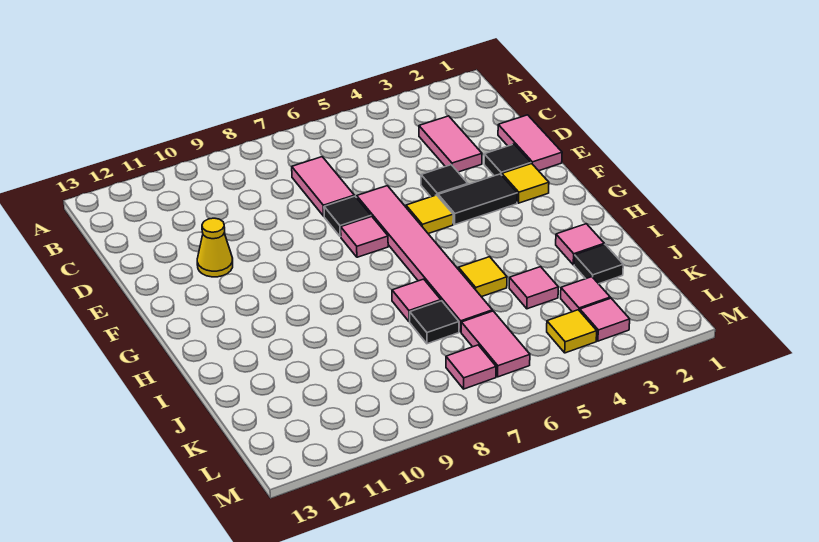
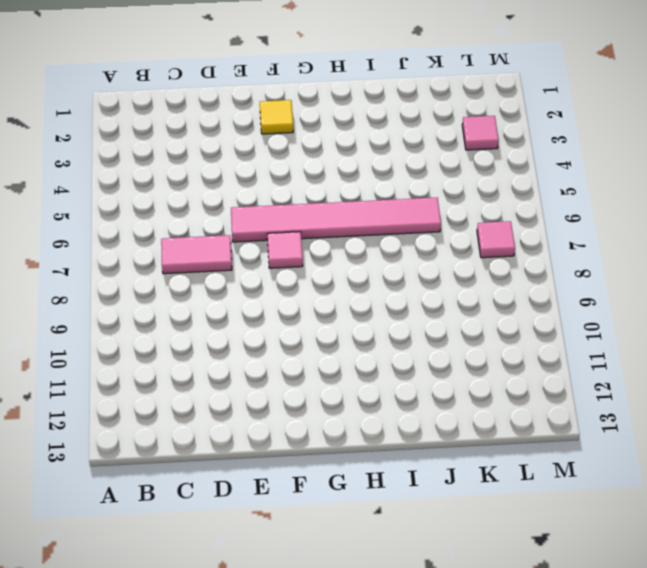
none -> pink 1x2 tile [419,116,482,172]
none -> pink 1x2 tile [498,115,562,171]
none -> black 1x1 tile [484,144,531,176]

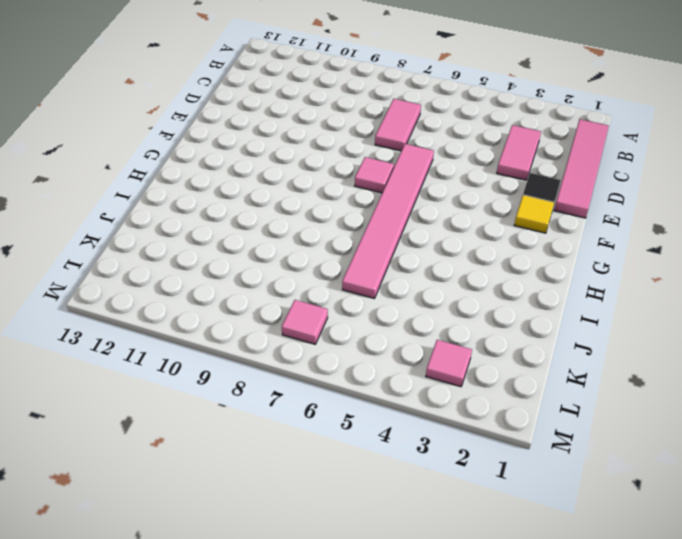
pink 1x4 tile [554,119,609,218] -> pink 1x2 tile [498,115,562,171]
none -> black 1x1 tile [421,165,468,197]
none -> black 1x1 tile [324,196,371,237]
none -> yellow 1x1 cone [197,218,233,277]

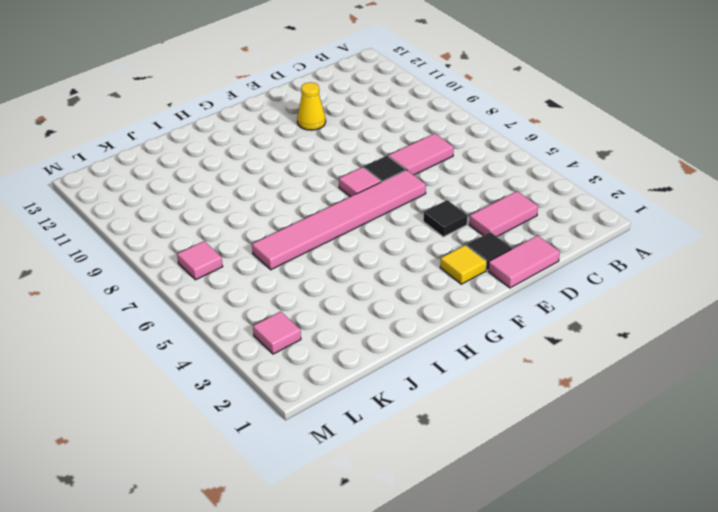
none -> black 1x2 tile [438,174,517,224]
none -> yellow 1x1 tile [406,195,453,234]
none -> pink 1x1 tile [556,224,604,265]

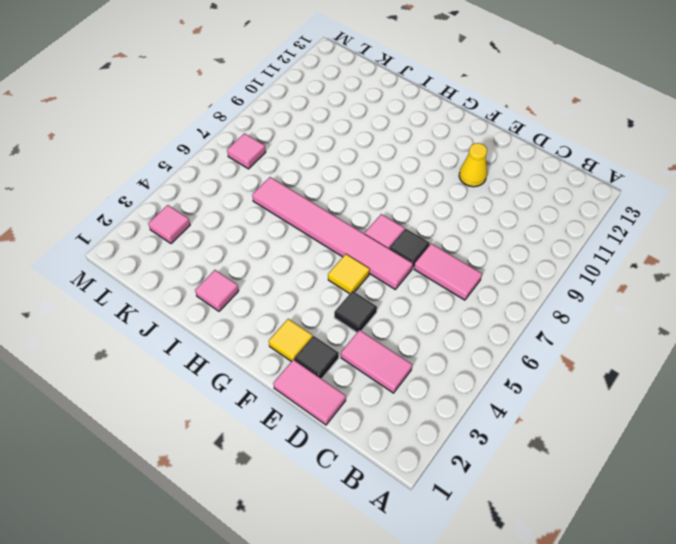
none -> black 1x2 tile [438,174,517,224]
none -> yellow 1x1 tile [458,257,507,297]
none -> pink 1x1 tile [392,279,441,322]

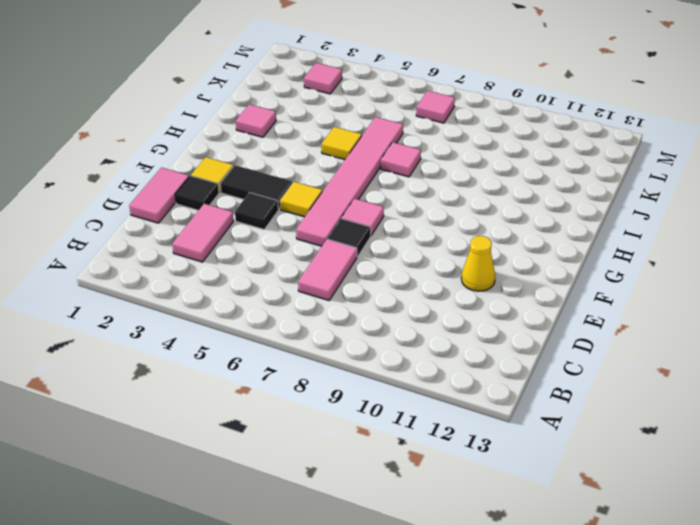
none -> black 1x1 tile [574,244,623,284]
none -> pink 1x1 tile [509,267,558,309]
none -> black 1x1 tile [410,301,459,344]

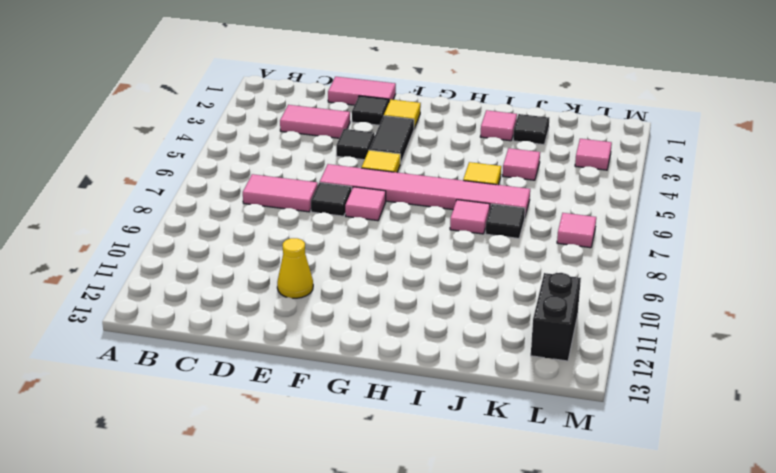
black 1x2 brick [531,273,581,361] -> none
none -> pink 1x1 tile [561,277,610,312]
none -> pink 1x2 tile [461,311,530,377]
none -> yellow 1x1 tile [547,310,597,353]

